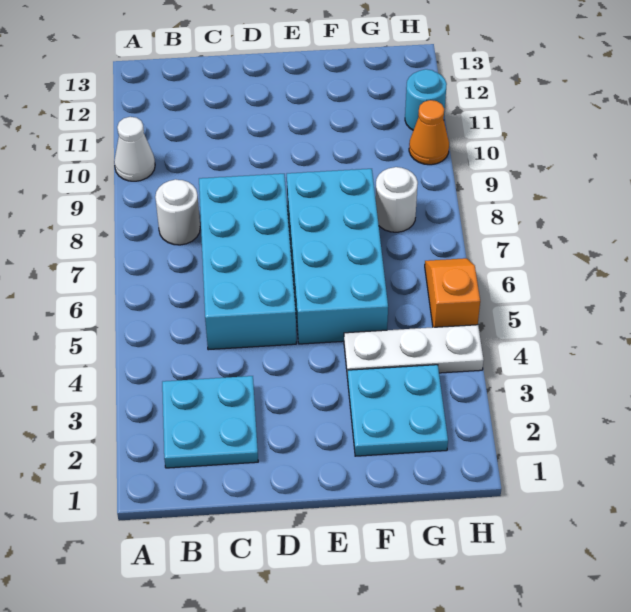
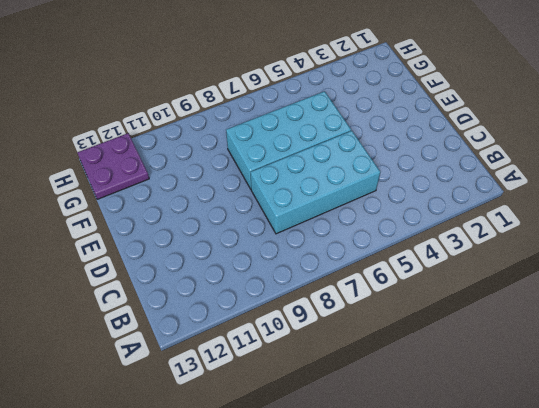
purple 2x2 plate [77,133,149,199] -> none
none -> white 1x1 cone [114,117,155,181]
none -> cyan 2x2 plate [162,376,258,468]

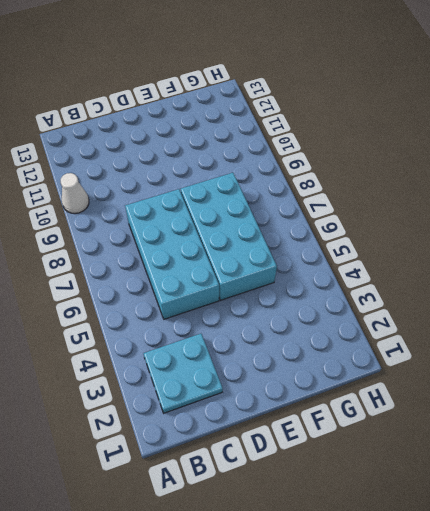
none -> white 1x1 round brick [155,179,200,245]
none -> cyan 2x2 plate [347,365,448,456]

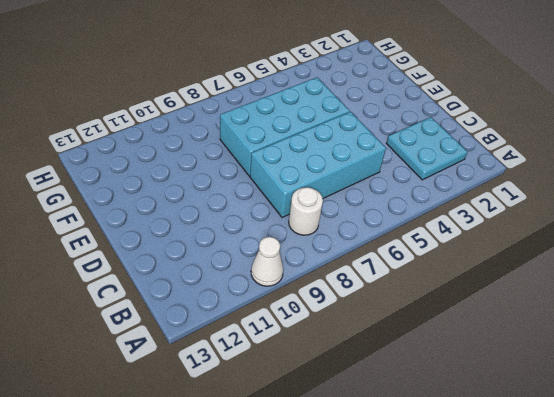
none -> cyan 2x2 plate [347,365,448,456]
none -> white 1x3 plate [344,325,484,377]

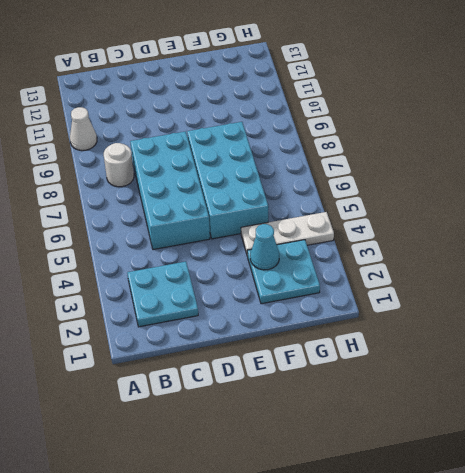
cyan 1x1 cone [250,224,279,270] -> none
none -> white 1x1 round brick [375,167,418,232]
none -> orange 1x2 slope [425,258,480,327]

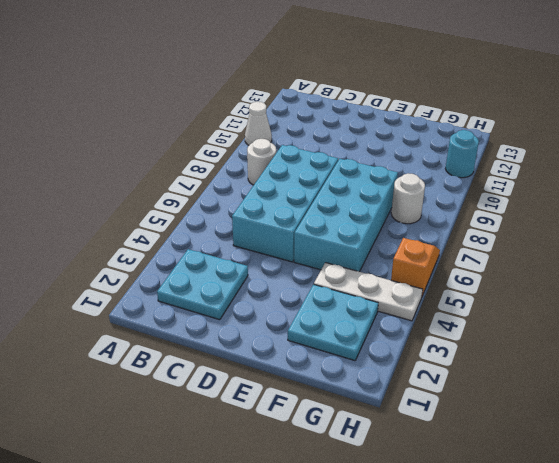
none -> orange 1x1 cone [409,100,449,165]

